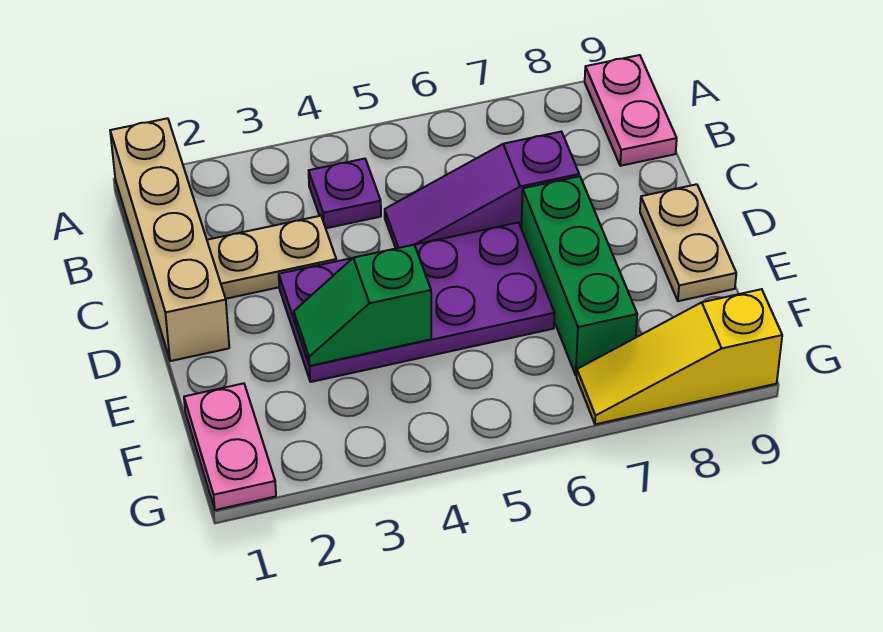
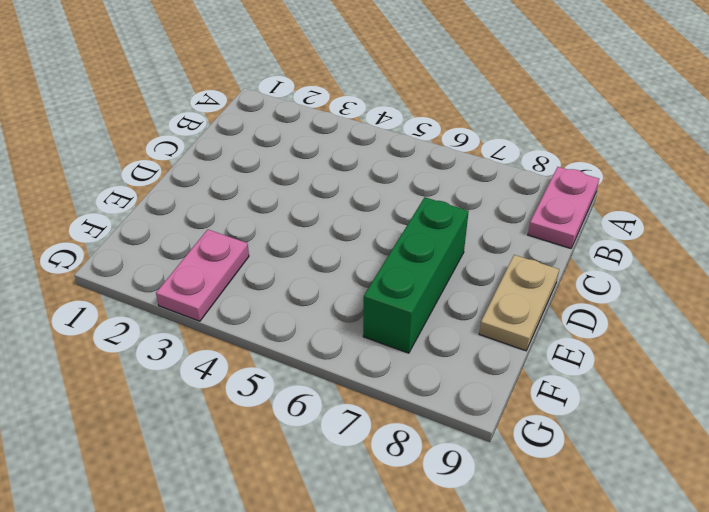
pink 1x2 plate [156,230,249,321] -> pink 1x2 plate moved to [184,383,276,510]
none -> tan 1x4 brick [110,118,229,361]
none -> purple 1x1 plate [309,159,381,228]

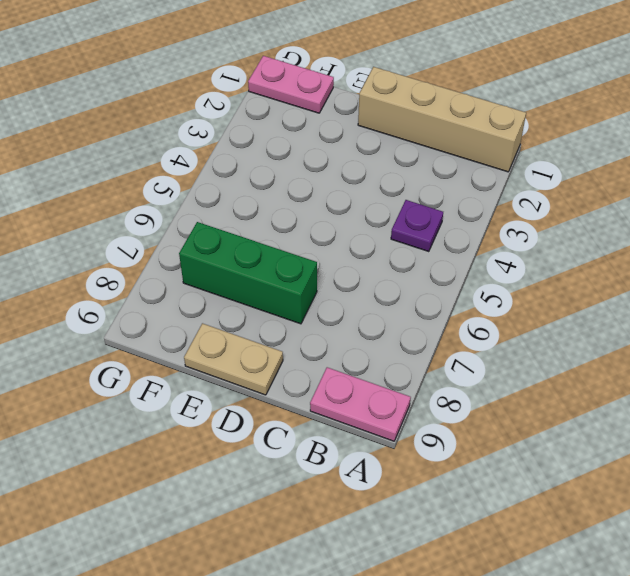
none -> tan 1x2 plate [207,216,336,299]
none -> purple 1x3 slope [385,132,579,248]

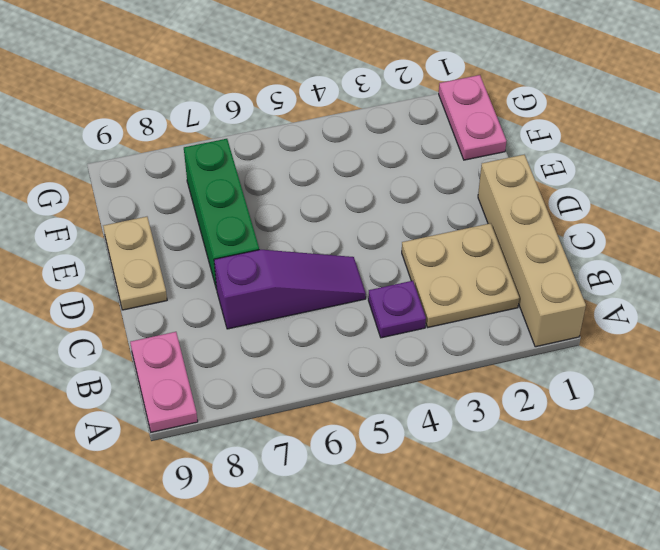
tan 2x2 plate [402,223,519,327] -> tan 1x2 plate [207,216,336,299]
none -> purple 2x4 plate [279,222,555,382]
none -> yellow 1x3 slope [577,289,782,424]

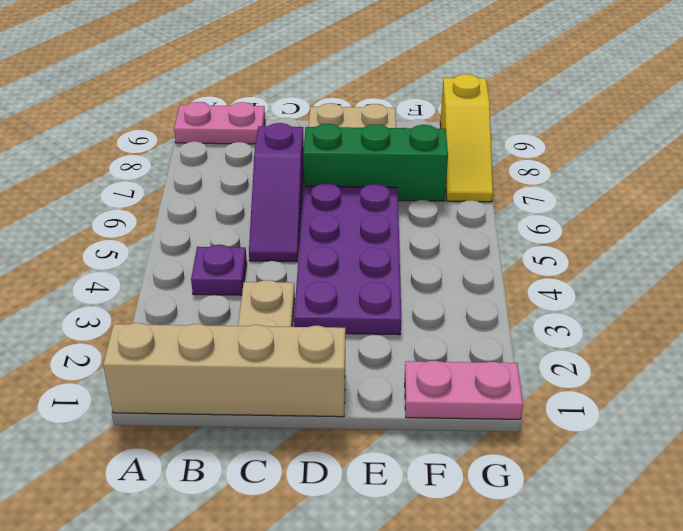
none -> green 1x2 slope [294,245,431,366]

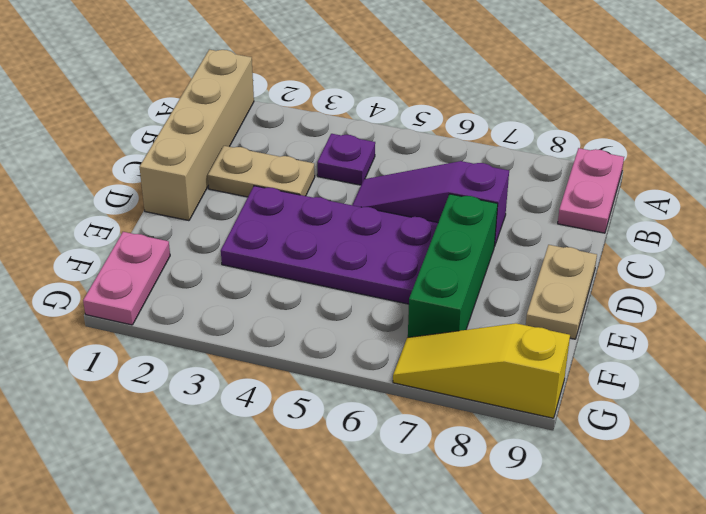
none -> green 1x2 slope [294,245,431,366]

